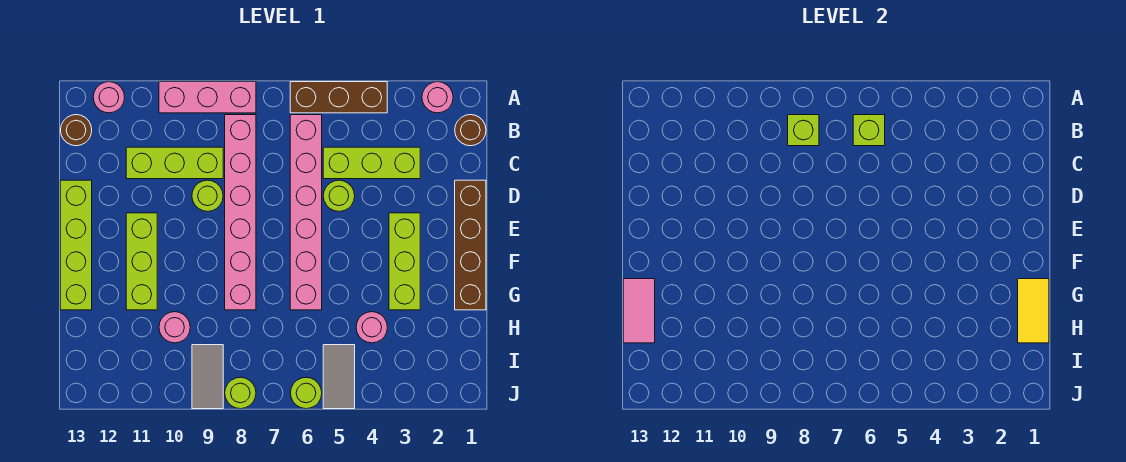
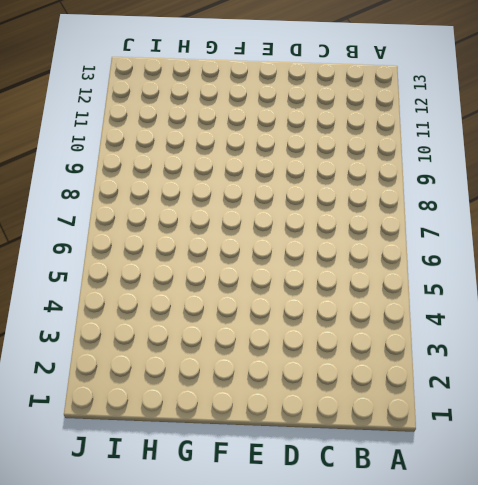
none -> pink 1x1 round brick [422,82,453,113]
none -> brown 1x3 brick [290,82,387,113]
none -> pink 1x3 brick [159,82,256,113]

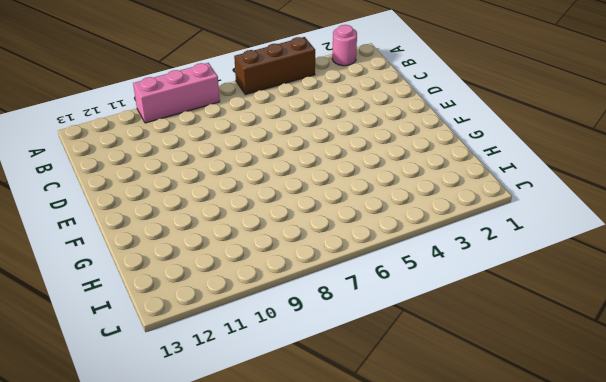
none -> pink 1x1 round brick [93,82,125,113]
none -> brown 1x1 round brick [455,115,486,146]
none -> pink 1x6 brick [290,115,322,310]

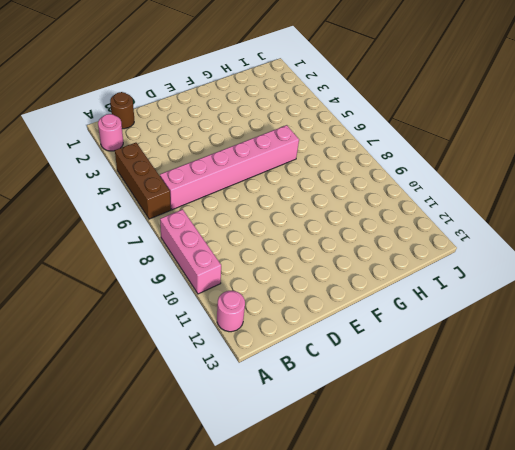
none -> pink 1x6 brick [225,115,256,310]
none -> brown 1x1 round brick [61,115,92,146]
none -> lime 1x3 brick [323,147,420,179]

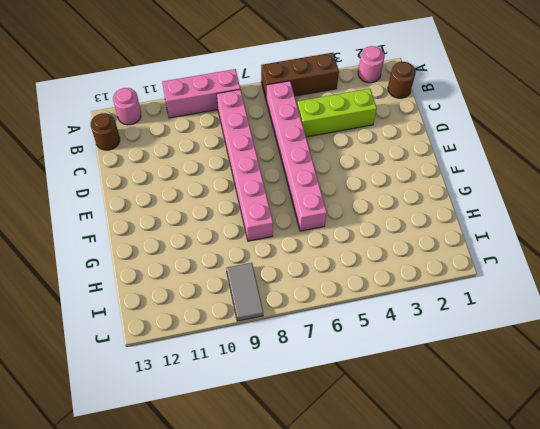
none -> lime 1x3 brick [126,147,223,179]
none -> brown 1x4 brick [455,180,486,310]
none -> lime 1x1 round brick [323,180,355,211]

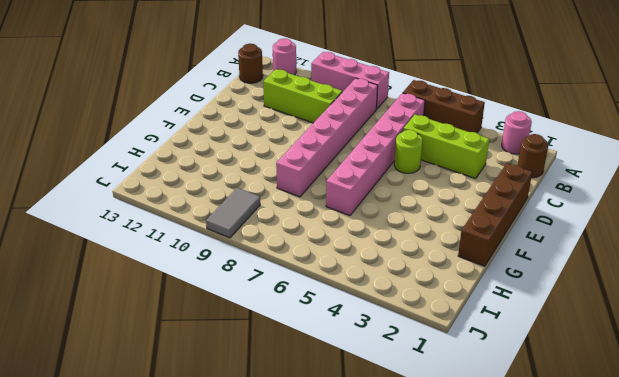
none -> lime 1x1 round brick [192,180,223,211]
none -> lime 1x4 brick [60,180,92,310]
none -> lime 1x3 brick [389,213,420,310]

